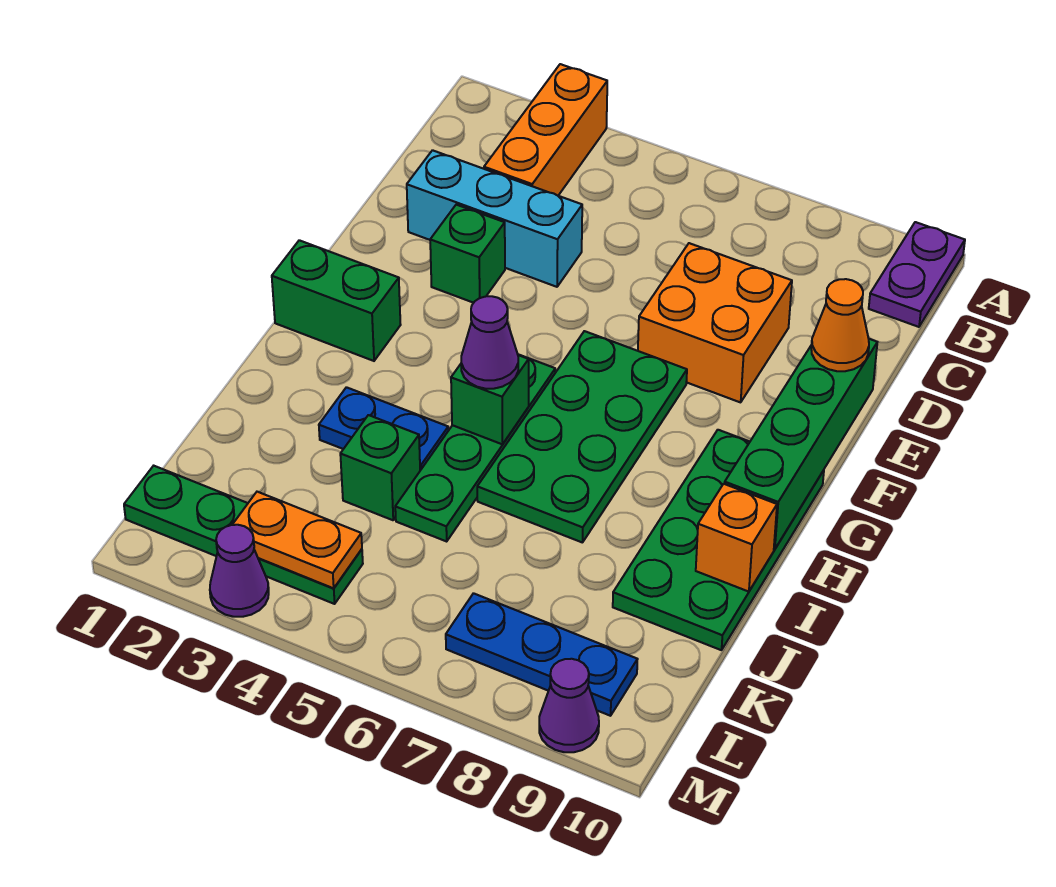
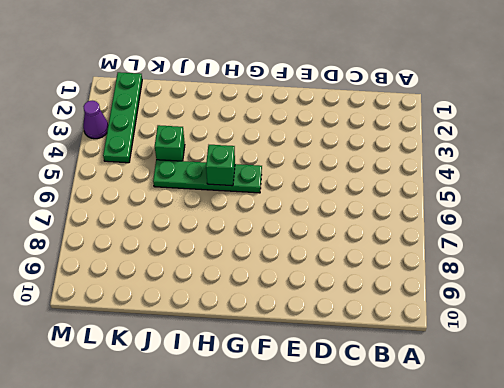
none -> orange 1x3 brick [484,64,607,196]
none -> purple 1x2 plate [869,222,965,327]
none -> cyan 1x3 brick [407,150,582,287]

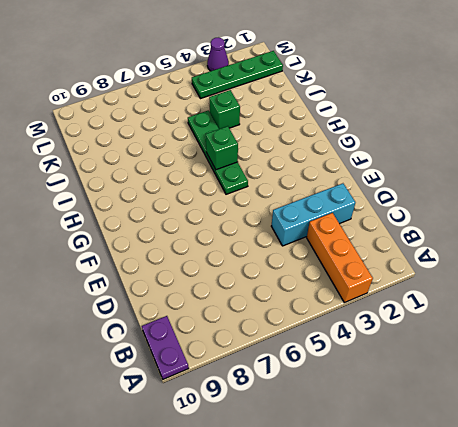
none -> orange 2x2 brick [638,243,792,402]
none -> green 1x1 brick [430,205,505,303]
none -> green 2x4 plate [477,331,687,543]

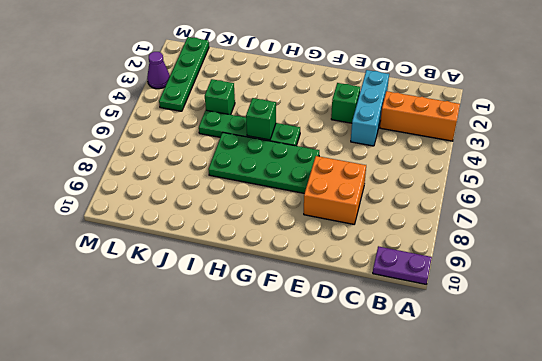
none -> green 1x2 brick [272,240,401,361]
none -> green 2x4 plate [613,430,824,650]
none -> blue 1x2 plate [319,387,448,470]

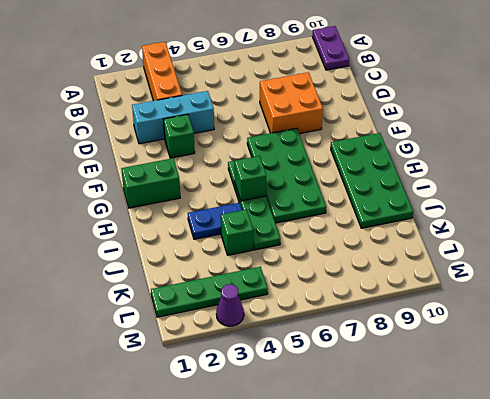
none -> blue 1x3 plate [446,593,638,716]
none -> purple 1x1 cone [539,659,599,752]
none -> green 1x4 brick [725,339,877,549]

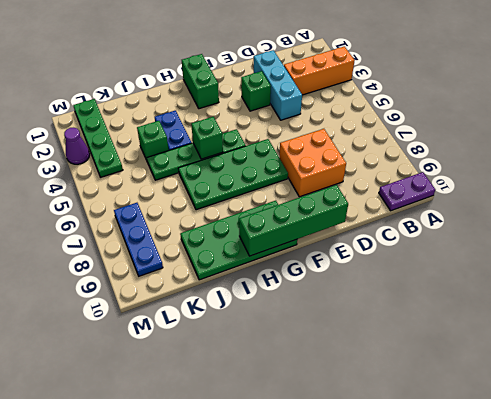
none -> purple 1x1 cone [539,659,599,752]
none -> orange 1x1 brick [696,484,777,592]
none -> orange 1x2 plate [232,492,362,588]

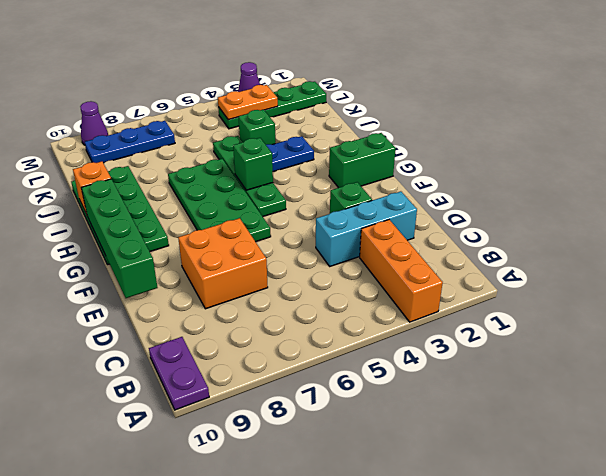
none -> orange 1x1 cone [811,279,869,371]
none -> purple 1x1 cone [461,296,518,389]

